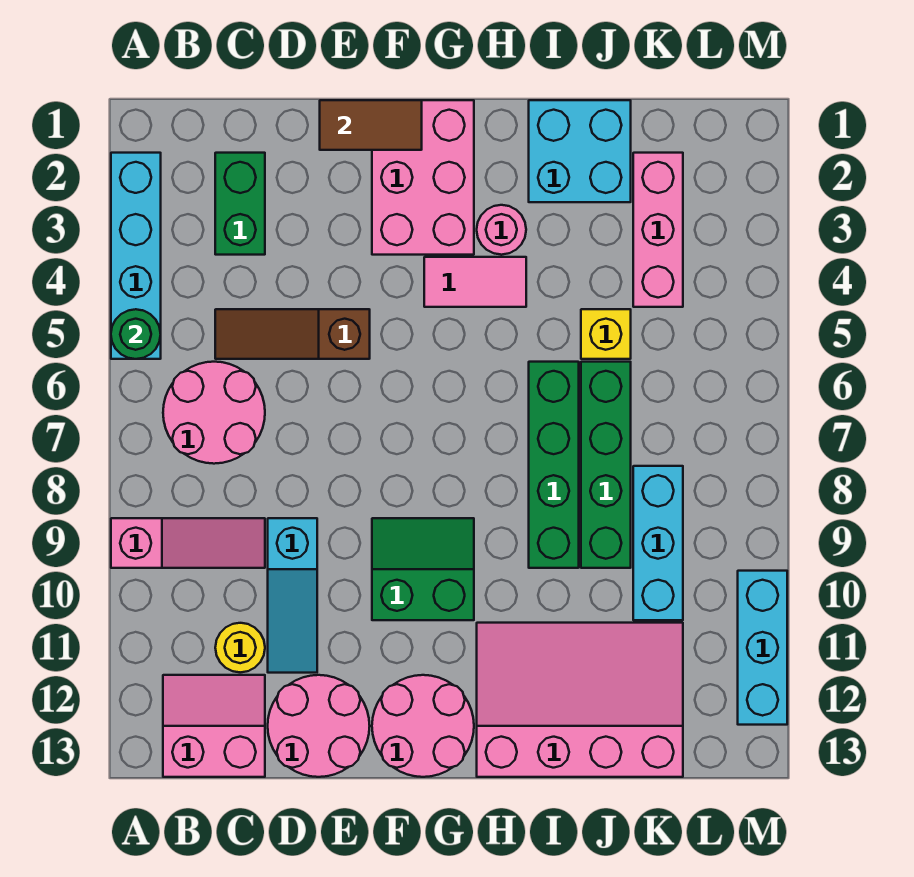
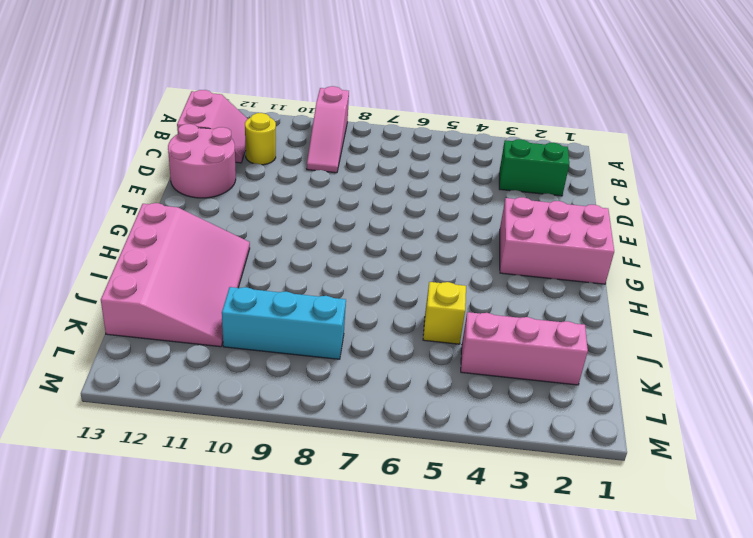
none -> cyan 1x4 brick [111,153,161,359]
none -> pink 2x2 round brick [163,362,265,464]
none -> brown 1x3 slope [215,309,370,359]

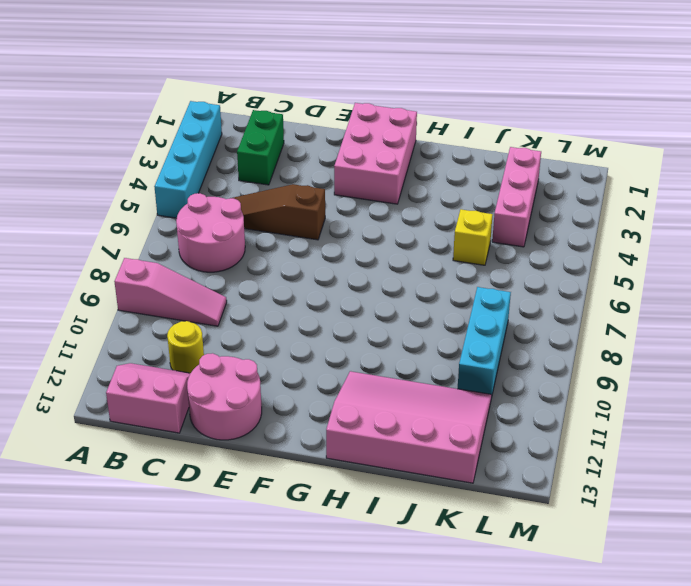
none -> cyan 1x3 slope [268,518,317,673]
none -> green 2x2 slope [372,518,474,620]
none -> pink 2x2 round brick [372,675,474,777]

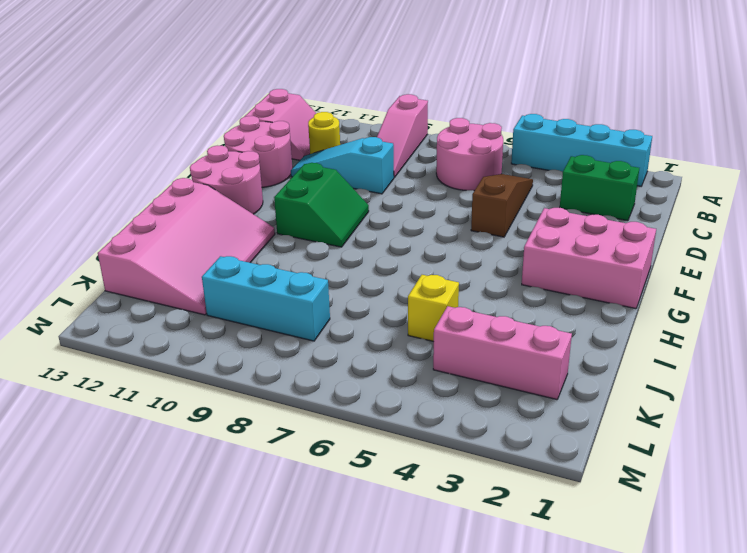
none -> pink 1x2 tile [424,257,526,307]
none -> pink 1x1 round brick [477,205,526,255]
none -> cyan 2x2 brick [529,100,631,202]

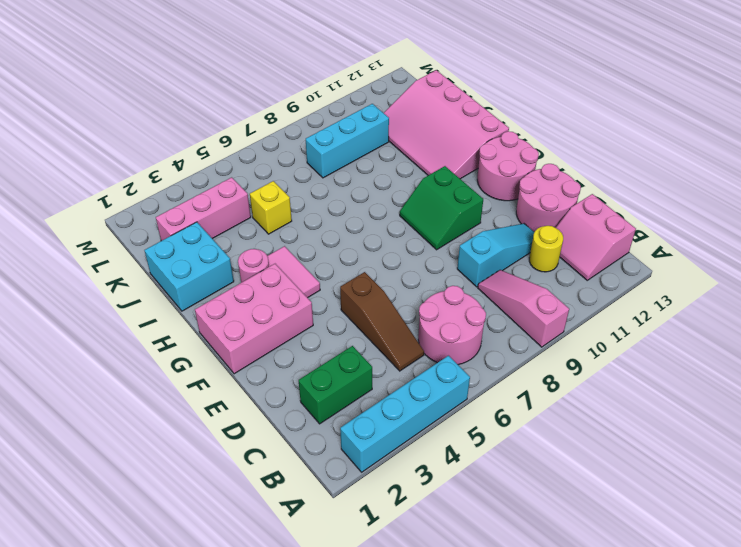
none -> green 1x4 brick [529,362,579,568]
none -> green 1x4 brick [581,362,631,568]
none -> cyan 1x3 brick [738,571,787,725]

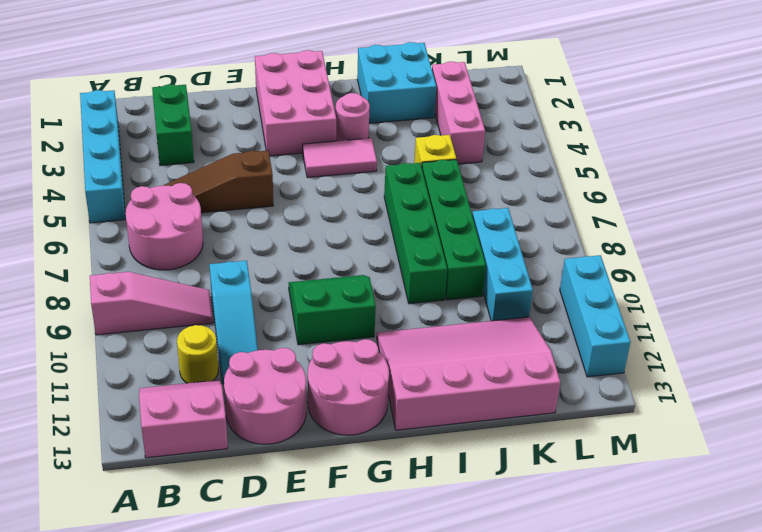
none -> green 1x1 round brick [111,309,161,359]
none -> brown 1x2 tile [320,100,422,150]

